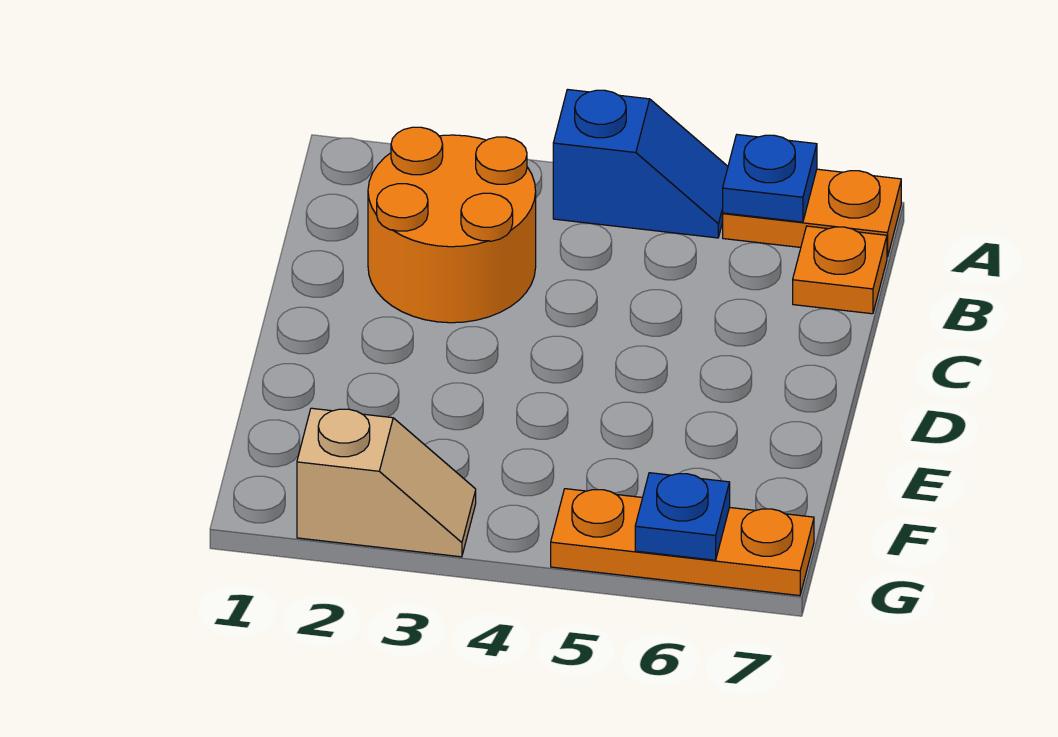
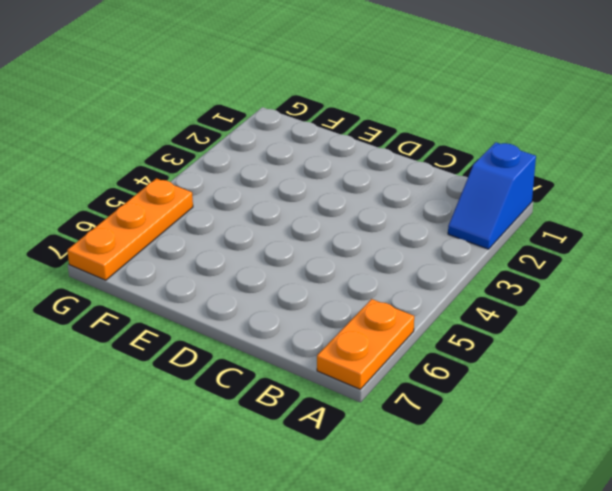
blue 1x2 slope [448,142,536,249] -> blue 1x2 slope moved to [553,89,728,238]
none -> orange 2x2 round brick [368,127,536,323]
none -> orange 1x1 plate [793,226,887,314]

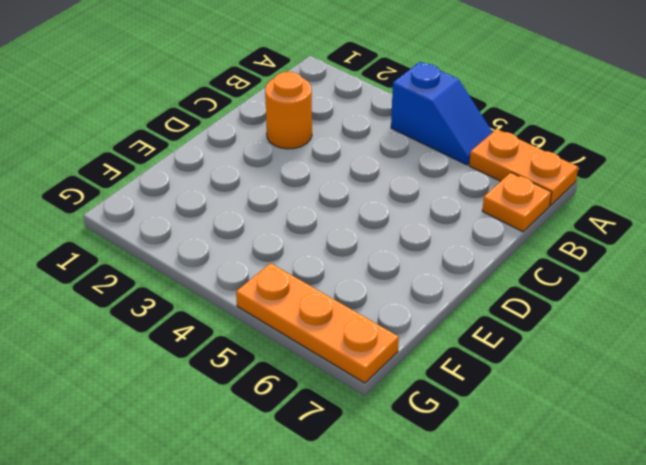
orange 1x1 round brick [265,72,312,149] -> orange 2x2 round brick [368,127,536,323]
none -> tan 1x2 slope [297,408,476,557]
none -> blue 1x1 plate [723,135,817,222]

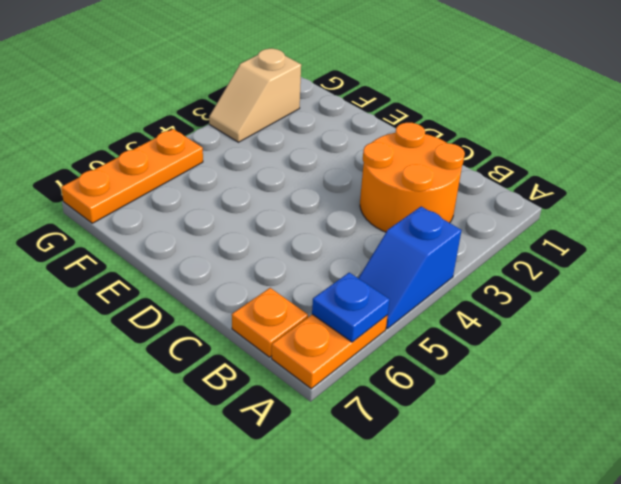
none -> blue 1x1 plate [635,473,730,560]

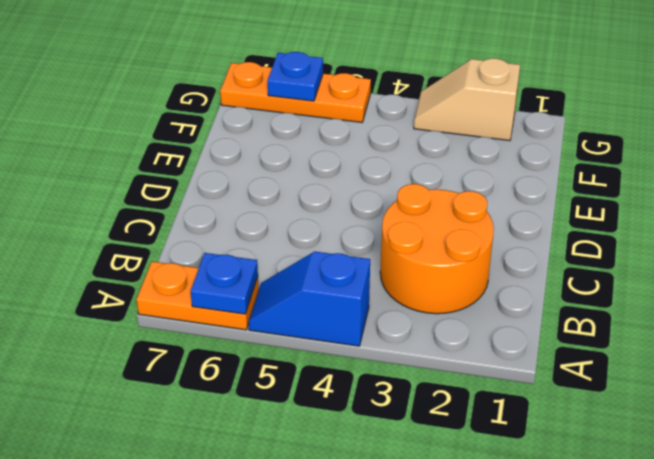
none -> orange 1x1 plate [793,226,887,314]

